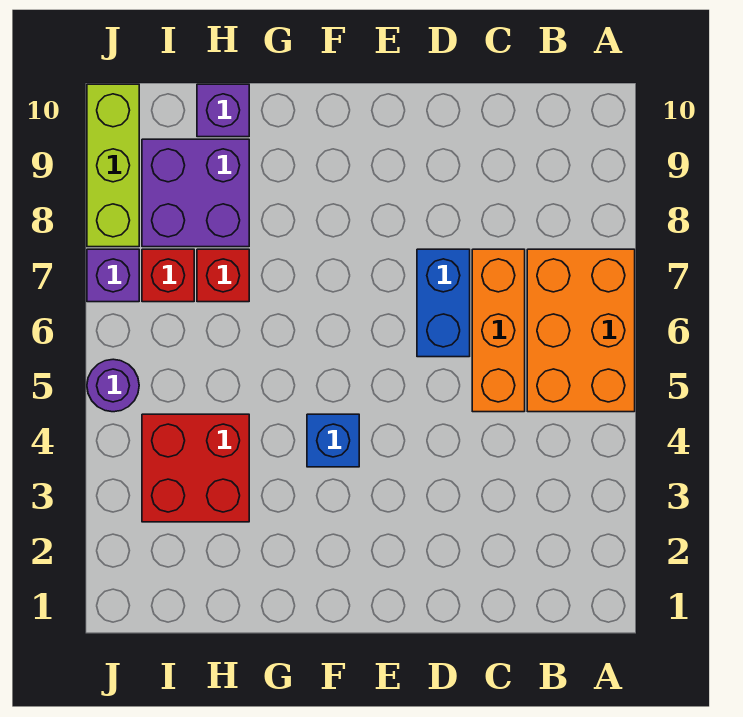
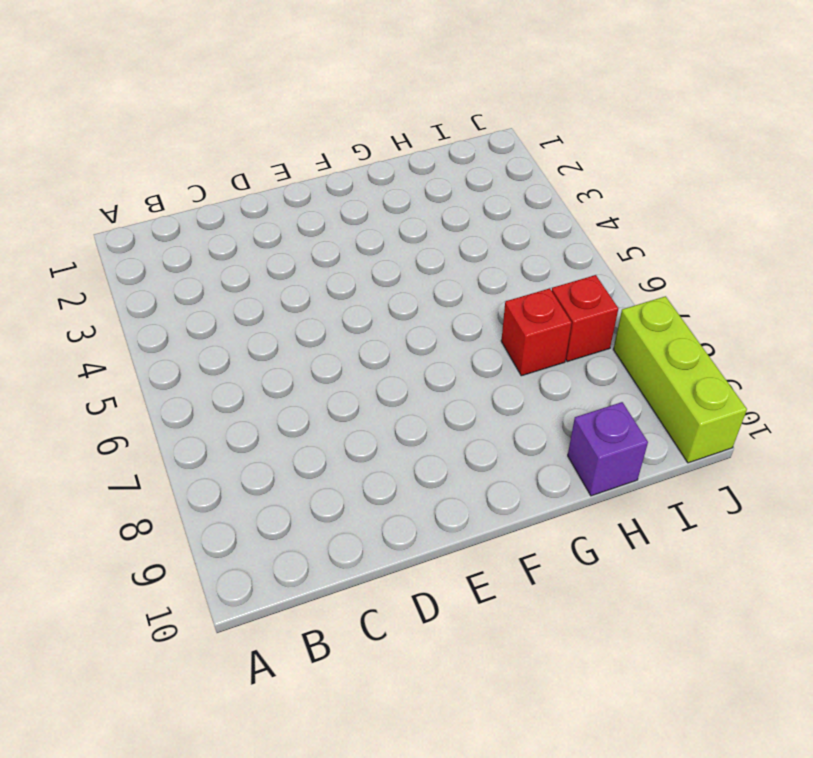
none -> orange 2x3 brick [527,249,635,412]
none -> orange 1x3 brick [472,249,525,412]
none -> blue 1x2 brick [417,249,470,357]

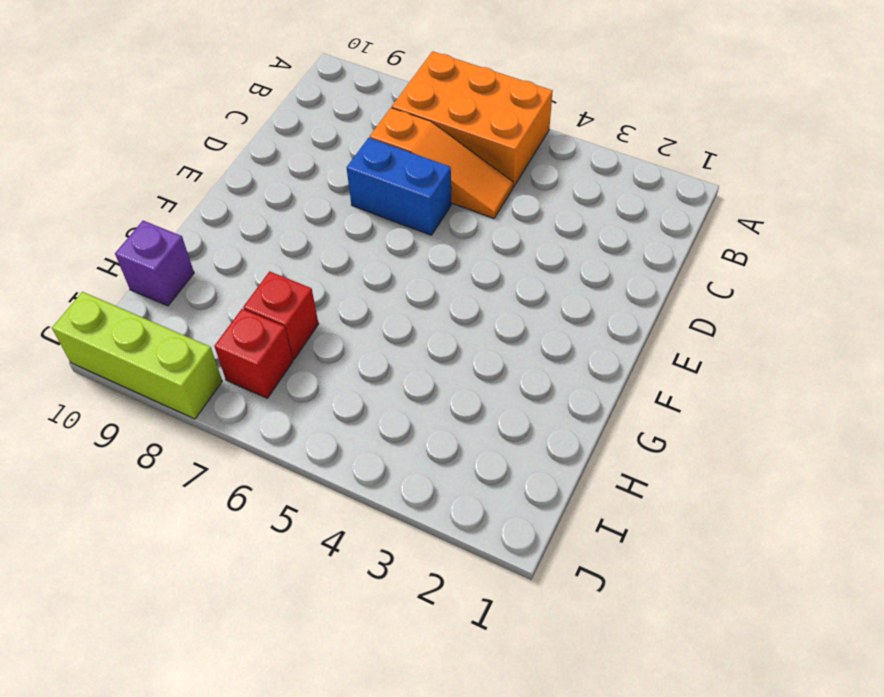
orange 1x3 slope [370,108,513,218] -> orange 1x3 brick [472,249,525,412]
none -> blue 1x1 brick [307,414,359,467]
none -> red 2x2 brick [142,414,249,522]
none -> purple 2x2 brick [142,139,249,247]

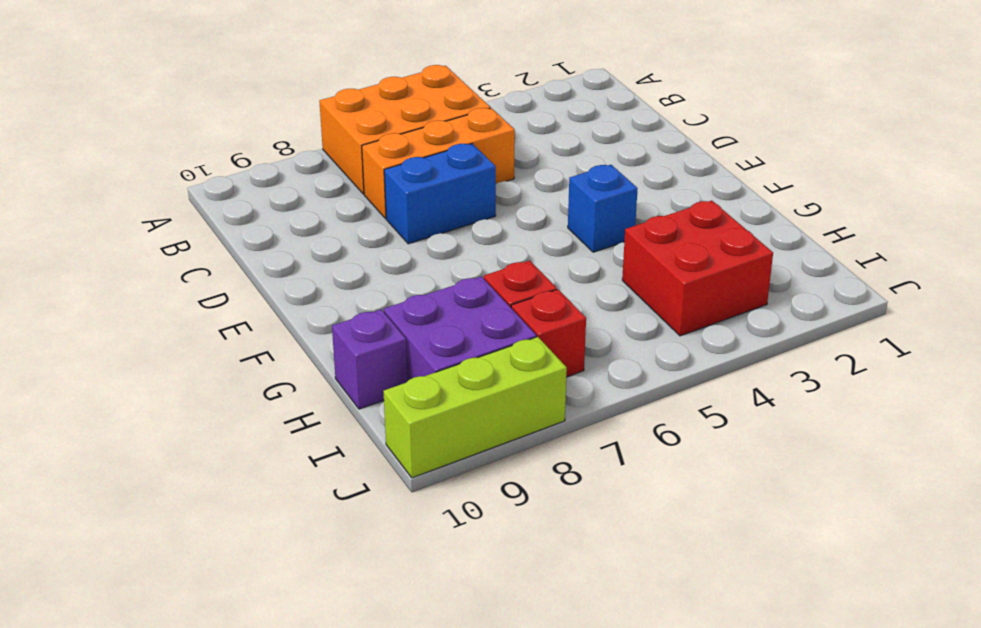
none -> purple 1x1 round brick [87,359,139,412]
none -> purple 1x1 brick [87,249,139,302]

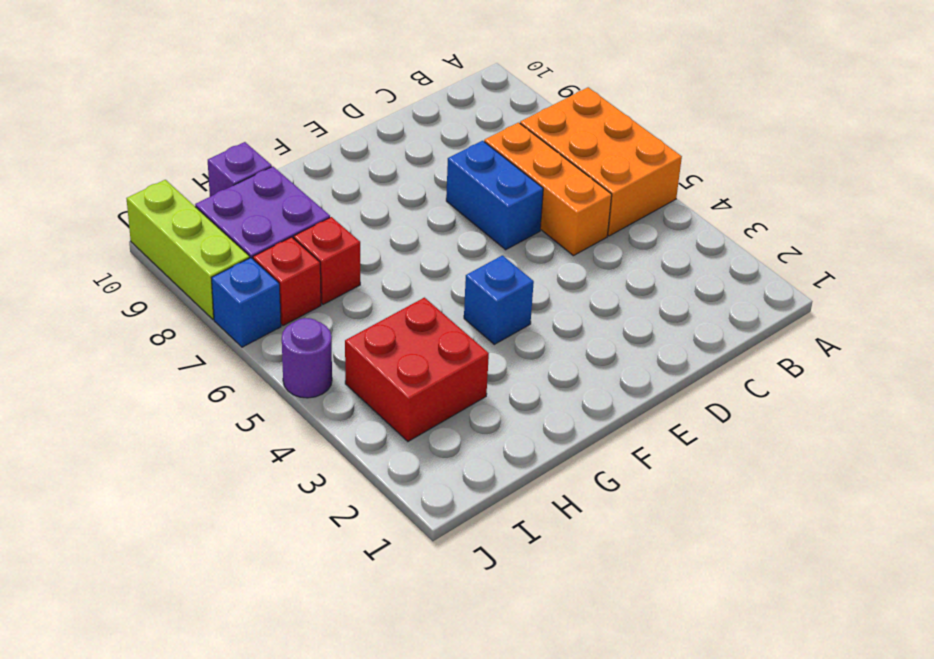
blue 1x1 brick [212,258,281,347] -> purple 1x1 brick [87,249,139,302]

